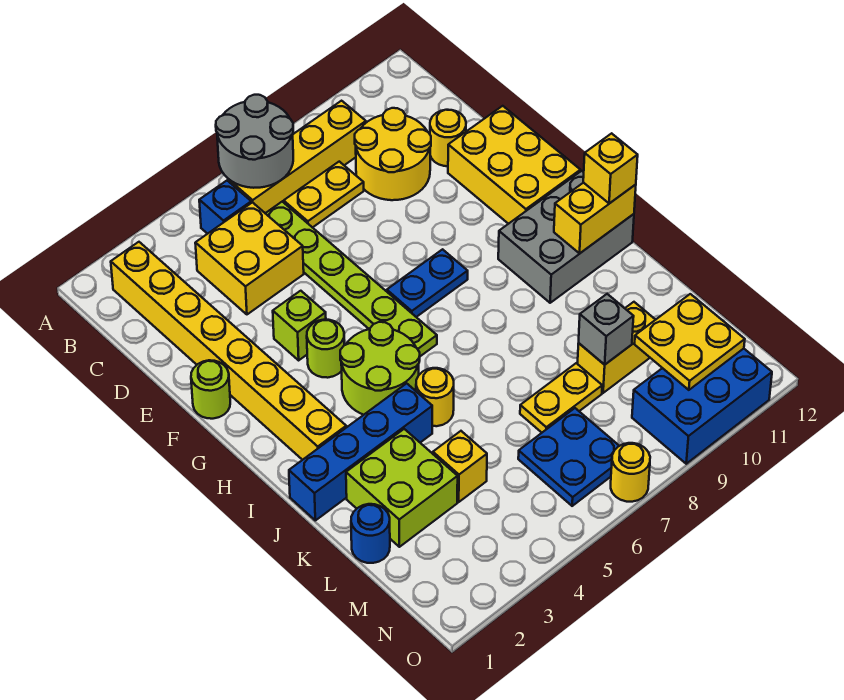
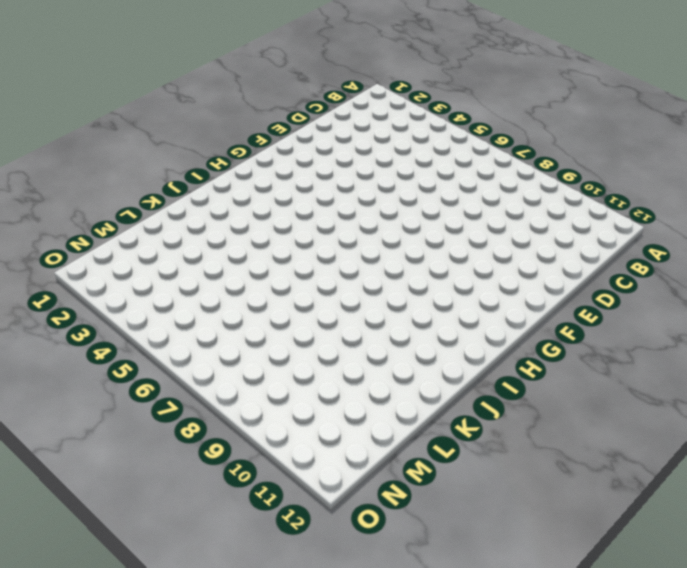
none -> yellow 1x8 brick [111,242,346,460]
none -> blue 1x1 brick [199,181,251,234]
none -> yellow 1x4 brick [229,101,366,213]
none -> yellow 2x2 brick [195,202,304,314]

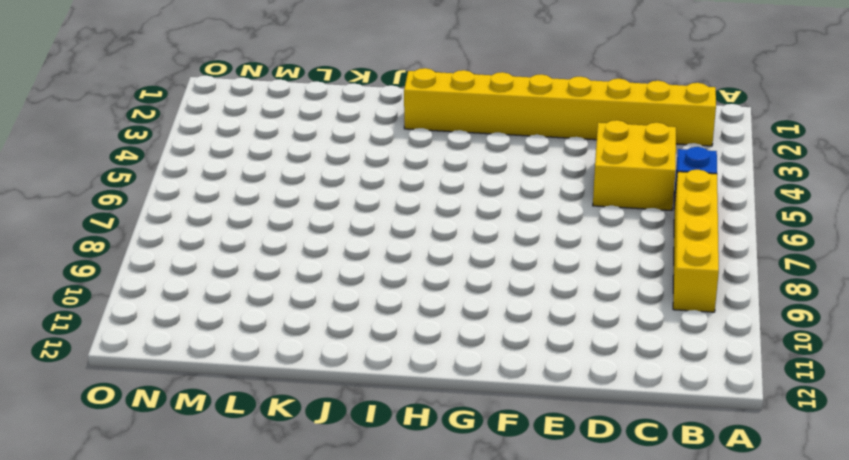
none -> lime 1x6 plate [265,202,437,356]
none -> yellow 1x2 plate [284,162,364,228]
none -> yellow 2x2 round brick [355,108,431,200]
none -> yellow 1x1 round brick [430,110,466,166]

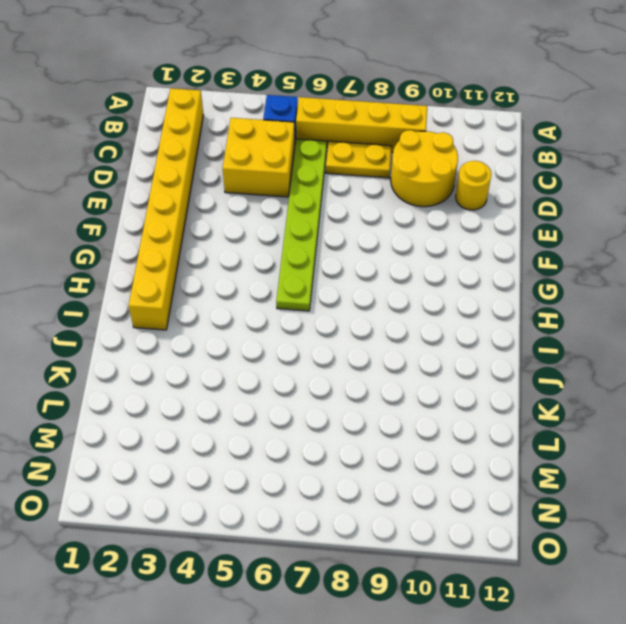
none -> yellow 2x3 brick [448,106,580,224]
none -> lime 1x1 round brick [191,360,230,419]
none -> lime 1x1 brick [273,291,326,360]
none -> lime 1x1 round brick [307,320,344,378]

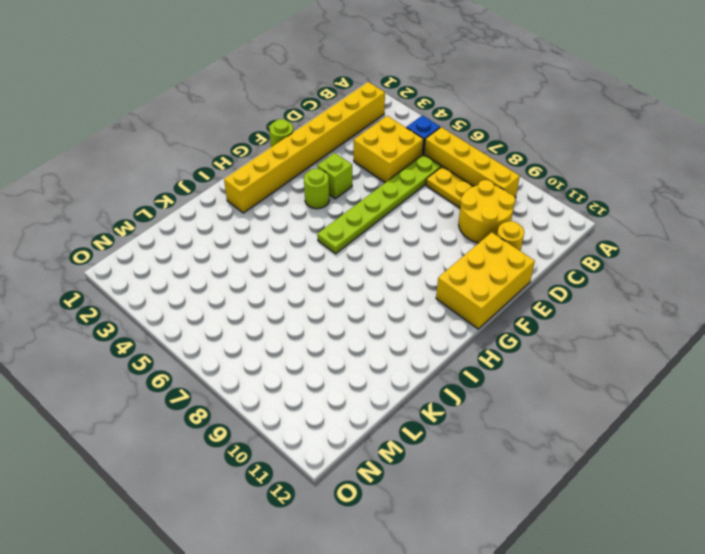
none -> blue 1x2 plate [387,249,468,317]
none -> lime 2x2 round brick [340,322,420,415]
none -> grey 2x3 brick [498,171,634,303]
none -> blue 1x4 brick [289,383,432,520]

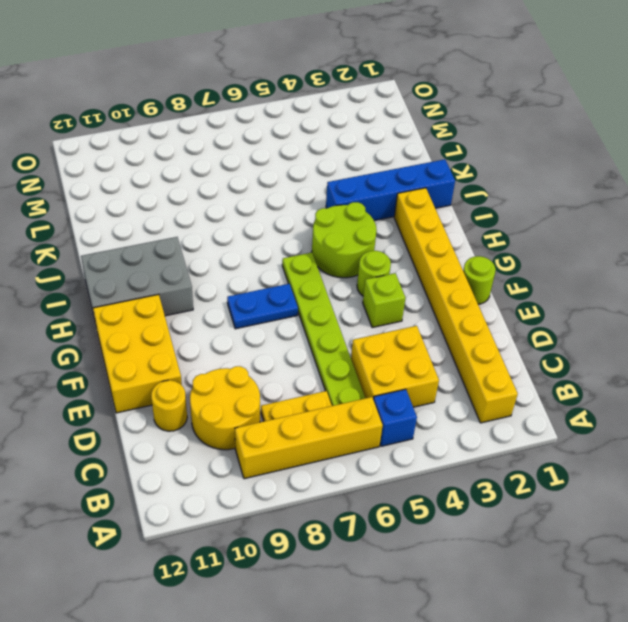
none -> yellow 1x1 round brick [416,368,454,426]
none -> lime 2x2 brick [346,429,458,547]
none -> blue 1x1 round brick [351,504,390,563]
none -> yellow 1x1 brick [433,431,487,502]

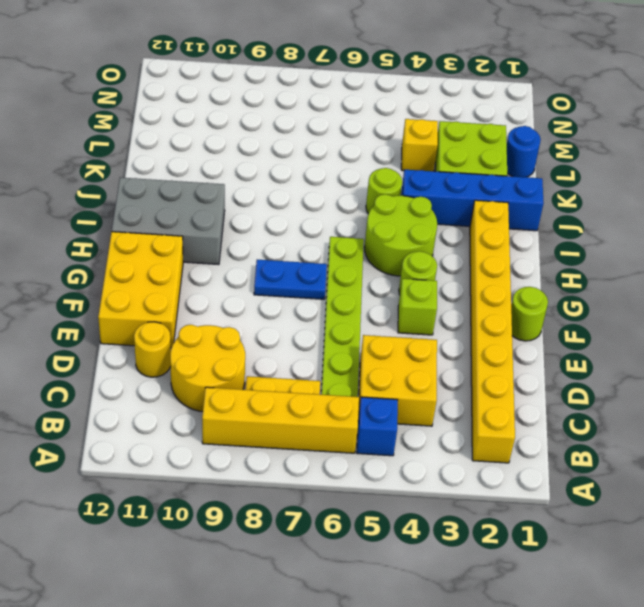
lime 1x1 round brick [366,168,402,214] -> yellow 1x1 round brick [416,368,454,426]
none -> yellow 1x2 plate [520,363,602,433]
none -> yellow 1x2 brick [578,302,655,393]
none -> blue 2x2 plate [518,408,619,506]
none -> blue 2x3 brick [632,349,772,464]

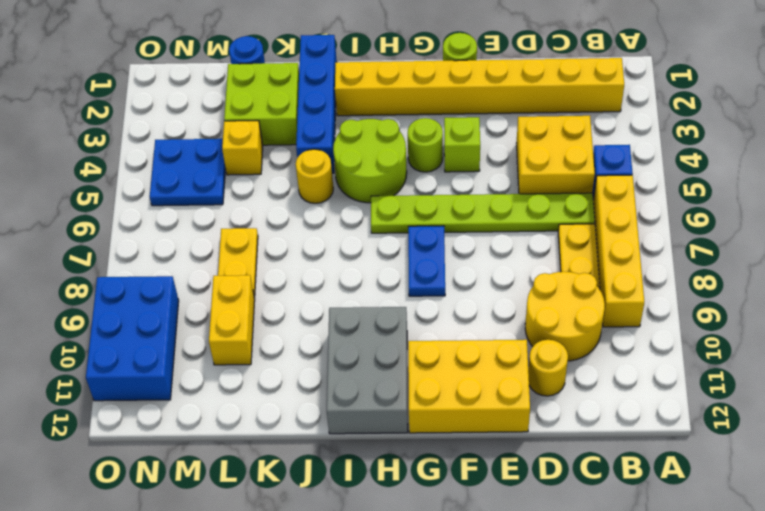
blue 2x2 plate [150,139,226,206] -> blue 2x2 plate moved to [518,408,619,506]
none -> yellow 1x1 round brick [611,443,650,502]
none -> grey 2x2 round brick [216,95,293,188]
none -> yellow 1x2 brick [554,183,636,253]
none -> grey 1x1 brick [579,294,634,365]

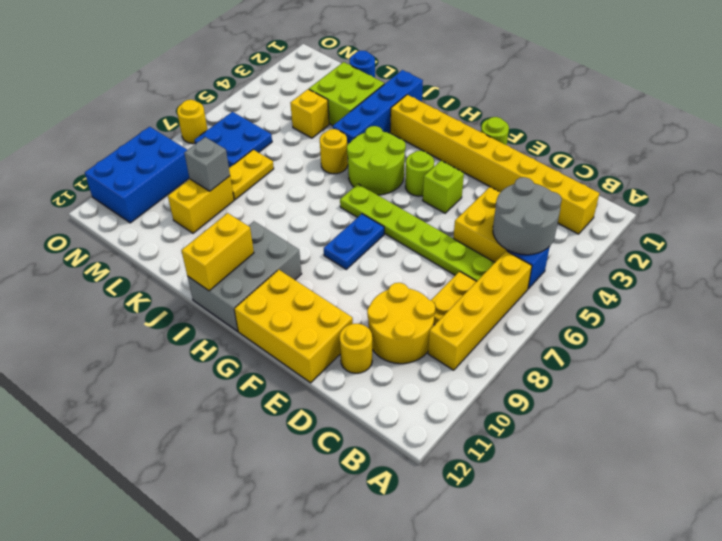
grey 2x2 round brick [493,177,562,255] -> grey 2x2 round brick moved to [216,95,293,188]
none -> yellow 2x2 plate [635,294,745,390]
none -> yellow 1x1 brick [583,133,638,203]

